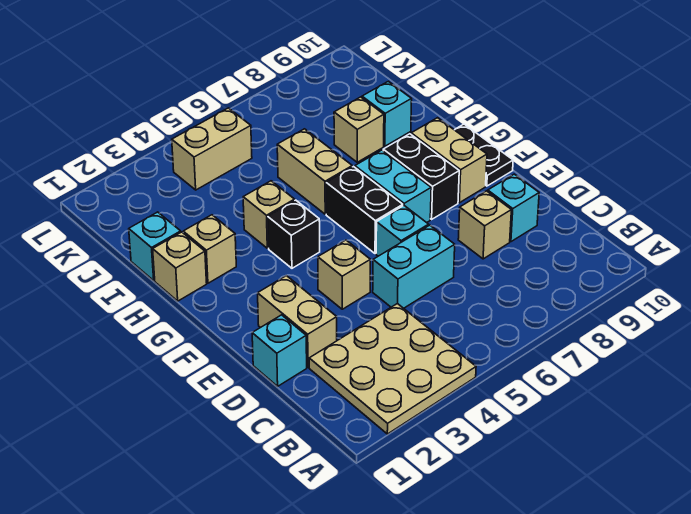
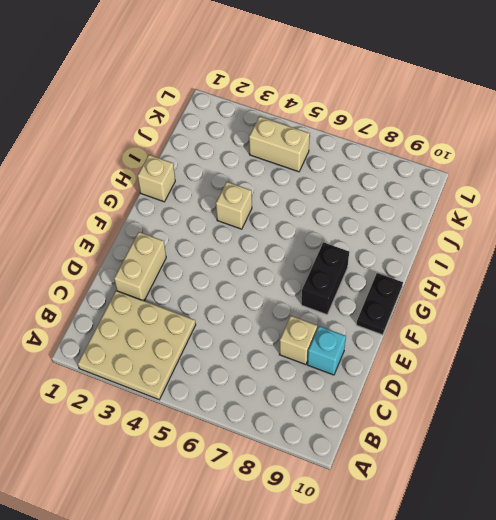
none -> cyan 1x1 brick [252,315,307,386]
none -> cyan 1x2 brick [373,225,455,308]
none -> tan 1x1 brick [318,240,370,309]

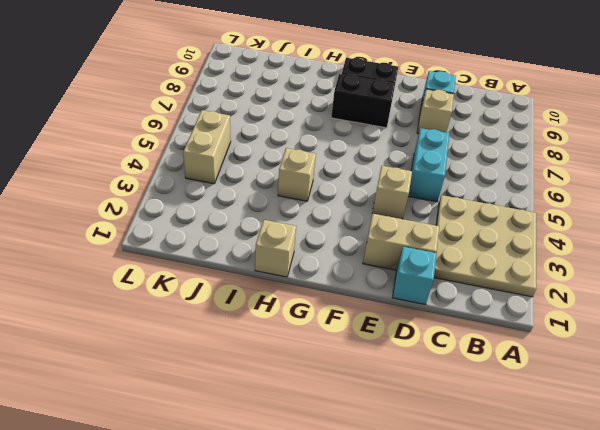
none -> cyan 1x1 brick [376,206,429,256]
none -> black 1x2 brick [326,167,403,254]
none -> cyan 1x2 brick [355,150,431,223]

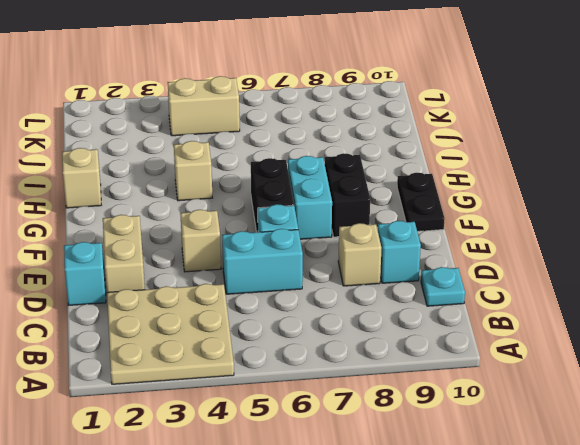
cyan 1x1 plate [421,267,465,306] -> none
none -> tan 1x2 brick [411,118,487,203]
none -> black 1x1 brick [268,200,320,268]
none -> tan 1x1 brick [183,215,236,283]

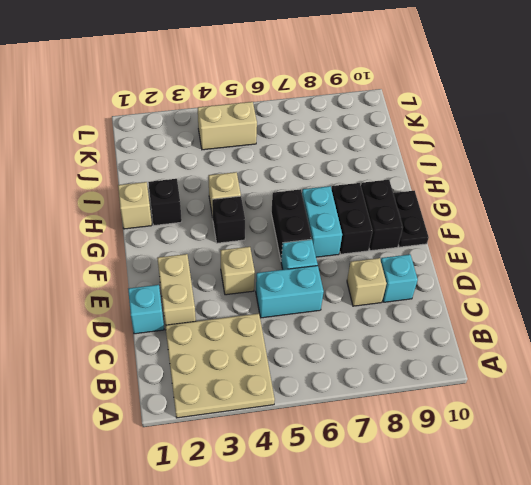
black 1x2 brick [361,180,403,251] -> tan 1x2 brick [411,118,487,203]
black 1x1 brick [148,179,182,225] -> tan 1x1 brick [183,215,236,283]
none -> tan 1x2 brick [277,129,352,214]
none -> cyan 1x1 brick [129,212,181,280]
none -> tan 1x1 brick [334,97,384,162]

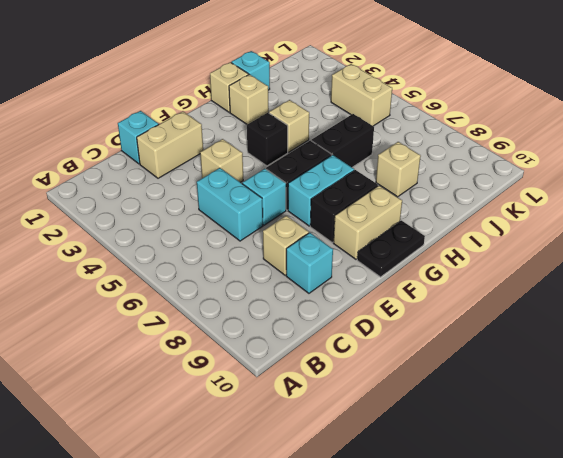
black 1x2 brick [311,114,374,167] -> tan 1x2 brick [277,129,352,214]
none -> tan 3x3 plate [309,304,476,434]
none -> cyan 1x1 brick [362,81,412,146]

